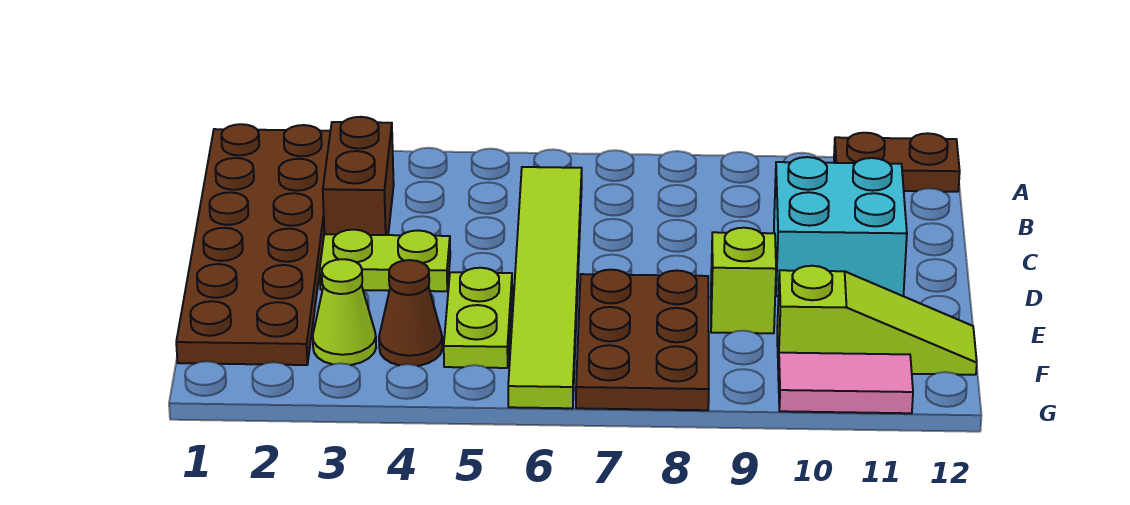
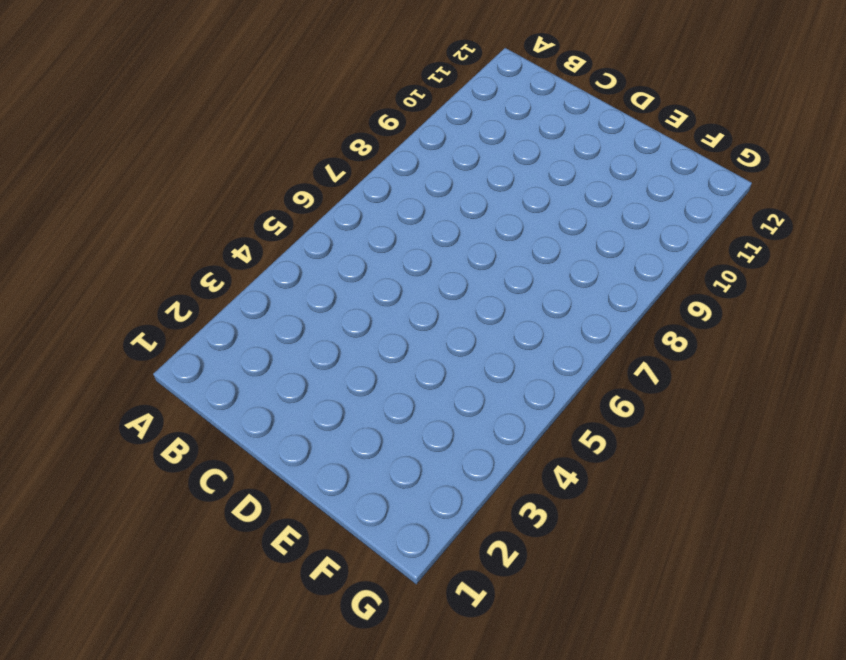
none -> brown 2x6 plate [176,124,330,365]
none -> brown 1x2 plate [834,133,960,192]
none -> brown 1x2 brick [323,117,394,235]

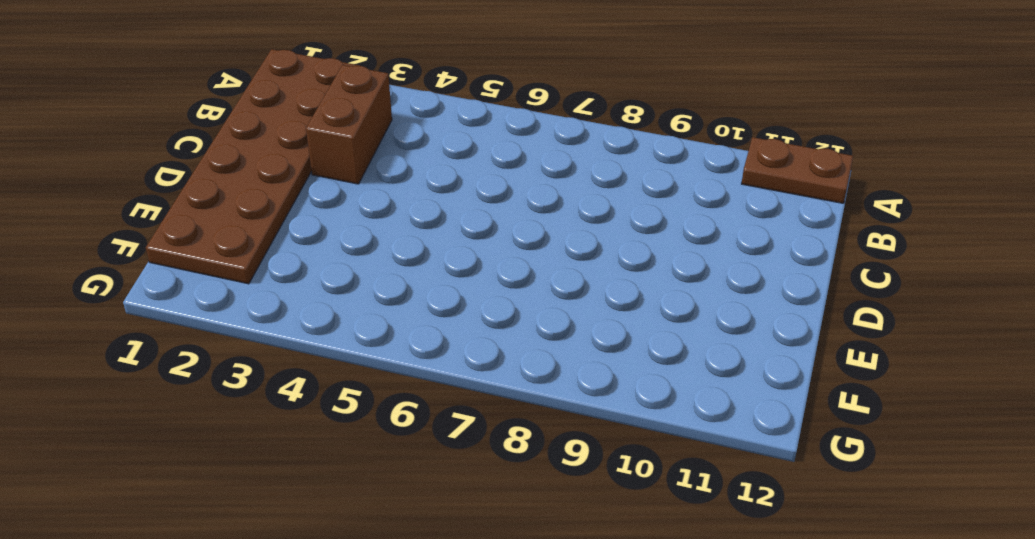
none -> lime 1x6 tile [508,167,582,408]
none -> cyan 2x2 brick [774,157,907,296]
none -> lime 1x2 plate [320,230,450,291]

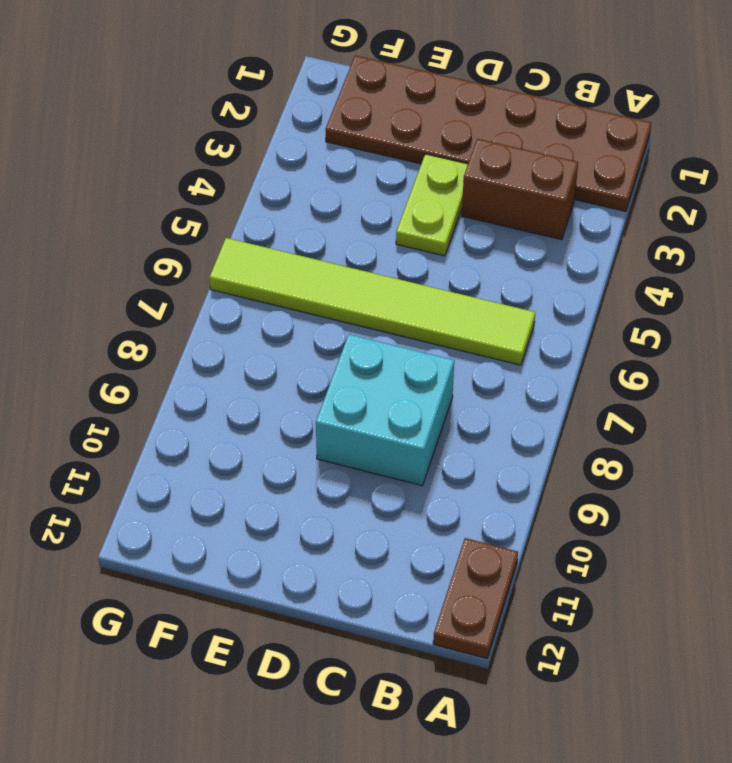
cyan 2x2 brick [316,335,454,486] -> cyan 2x2 brick moved to [774,157,907,296]
none -> lime 1x2 plate [444,268,512,368]
none -> brown 2x3 plate [576,270,709,410]
none -> lime 1x1 brick [711,228,776,333]

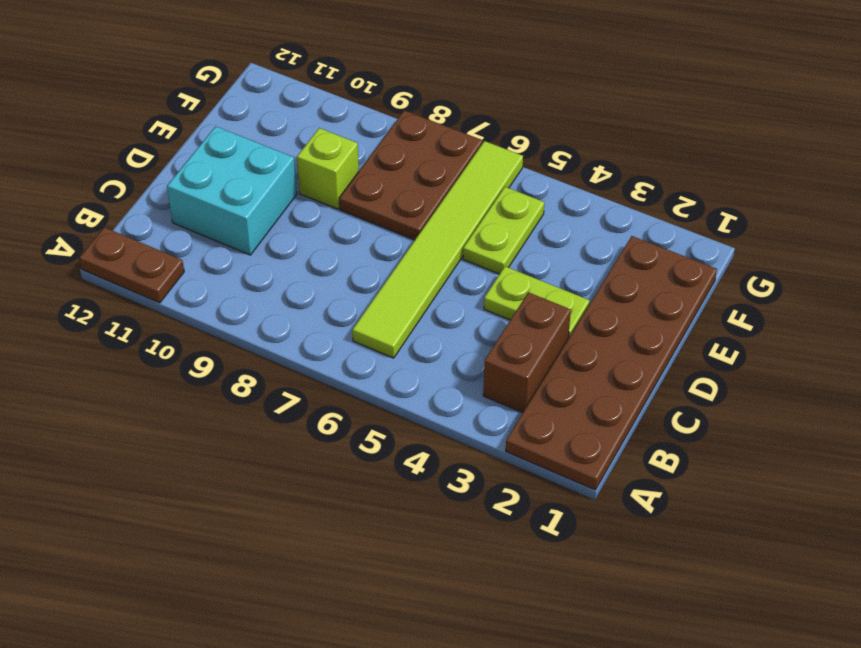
none -> lime 1x1 cone [313,259,376,365]
none -> brown 1x1 cone [379,260,442,366]
none -> lime 1x3 slope [777,266,977,375]

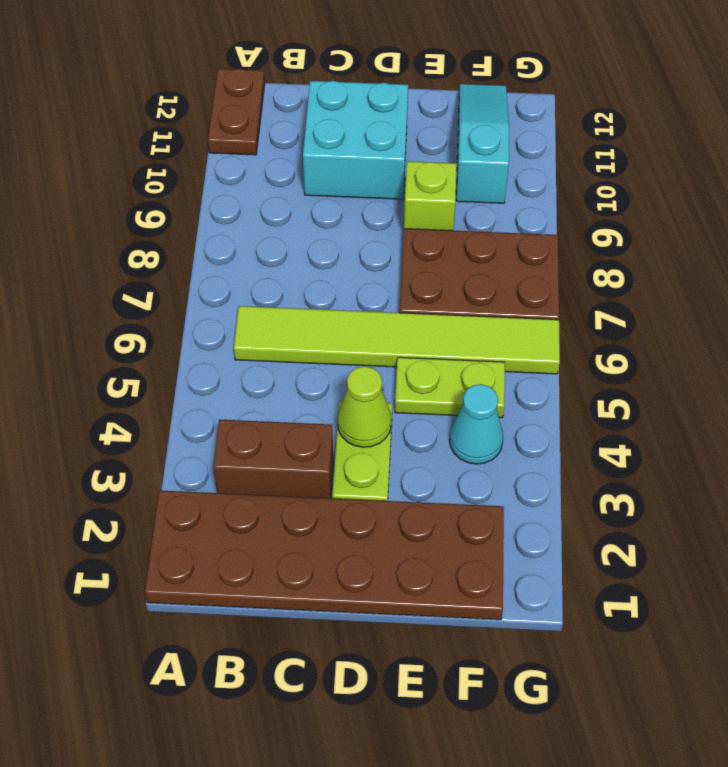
lime 1x1 cone [338,366,391,447] -> lime 1x1 cone moved to [313,259,376,365]
cyan 1x1 cone [449,384,503,464] -> brown 1x1 cone [379,260,442,366]
cyan 1x3 slope [456,84,509,203] -> lime 1x3 slope [777,266,977,375]
none -> pink 1x2 tile [778,353,913,413]

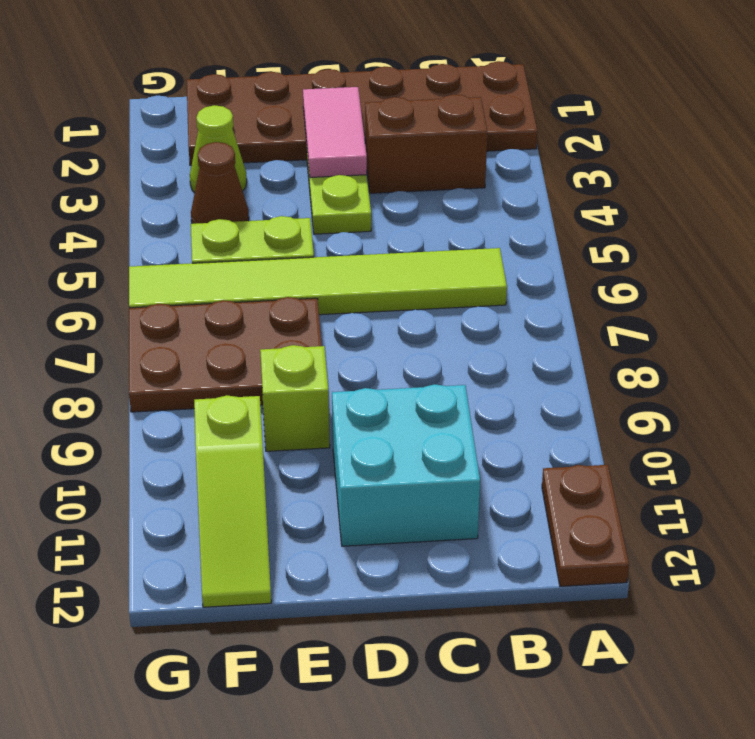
pink 1x2 tile [303,87,367,177] -> pink 1x2 tile moved to [778,353,913,413]

